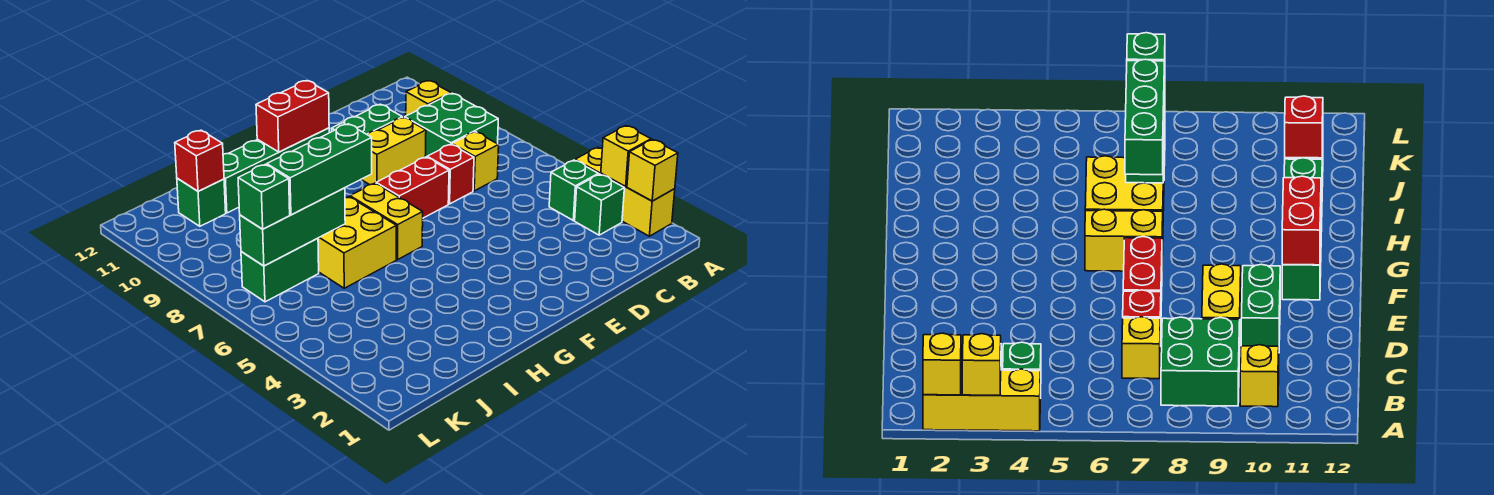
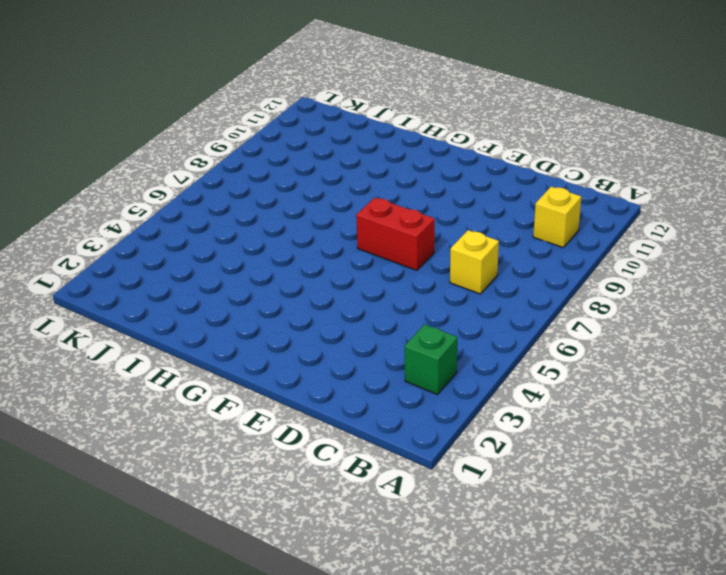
none -> yellow 1x3 brick [575,147,675,236]
none -> green 1x1 brick [549,160,598,220]
none -> green 2x2 brick [405,93,498,157]

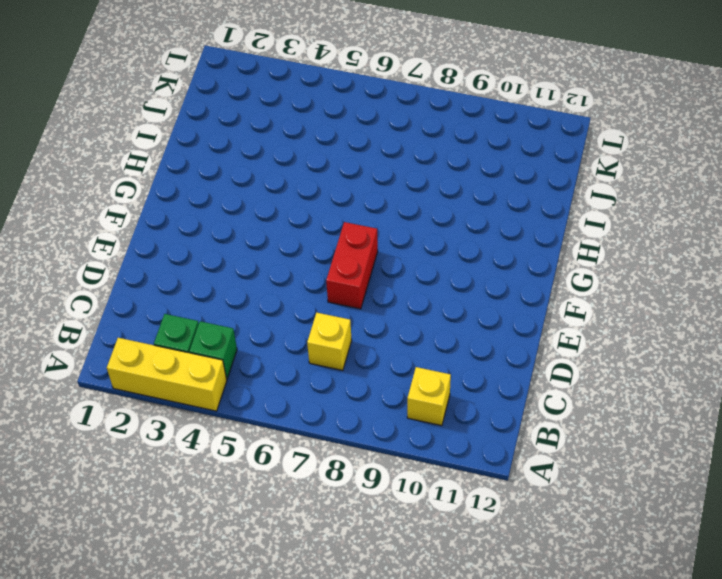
none -> green 2x2 brick [405,93,498,157]
none -> red 1x1 brick [427,144,474,204]
none -> yellow 1x2 brick [361,117,426,185]

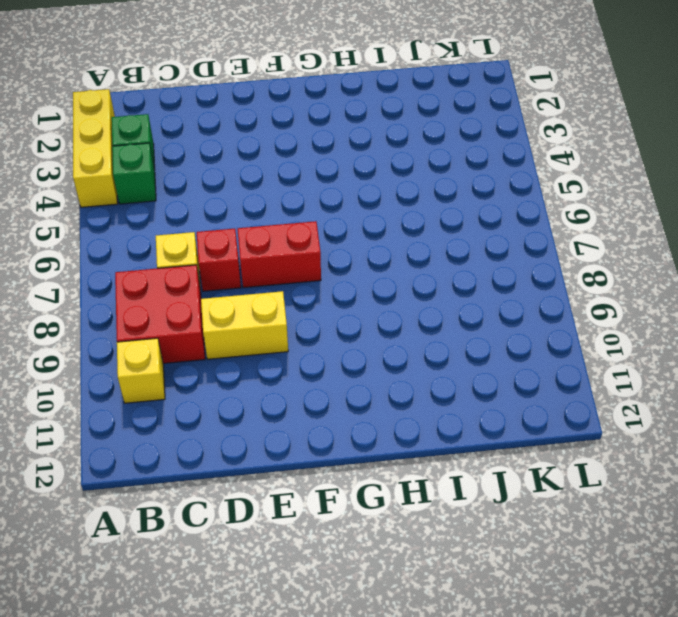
red 2x2 brick [115,265,205,364] -> green 2x2 brick [405,93,498,157]
none -> green 1x2 brick [332,104,402,135]
none -> green 1x4 brick [223,128,329,213]
none -> yellow 1x2 brick [350,183,423,260]

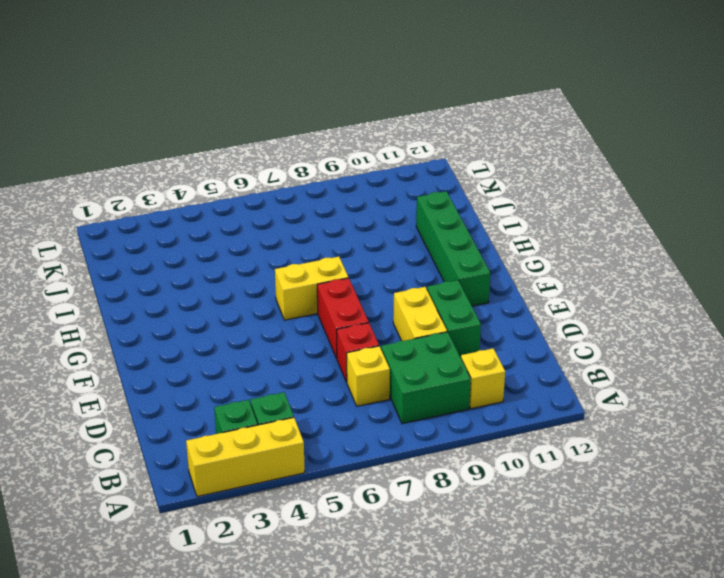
none -> yellow 2x2 brick [318,197,396,288]
none -> green 1x2 brick [241,238,319,302]
none -> green 1x1 brick [177,178,226,226]

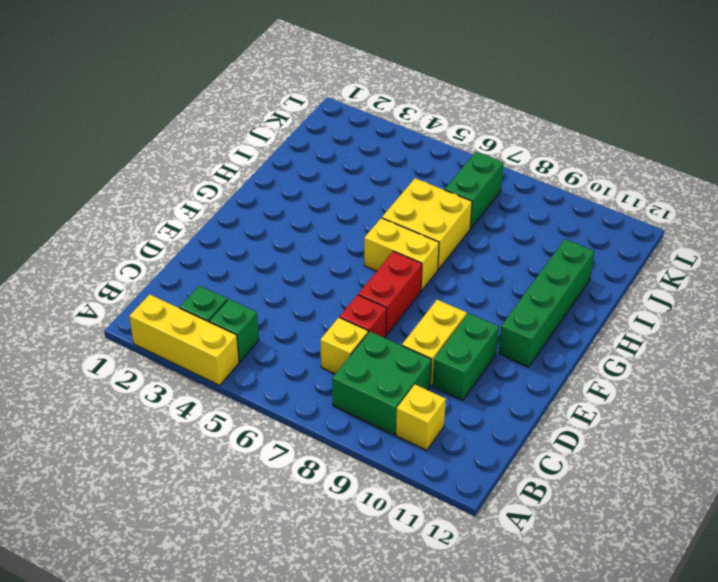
none -> green 1x1 brick [177,178,226,226]
none -> yellow 1x1 brick [627,140,678,201]
none -> yellow 1x1 brick [601,126,651,187]

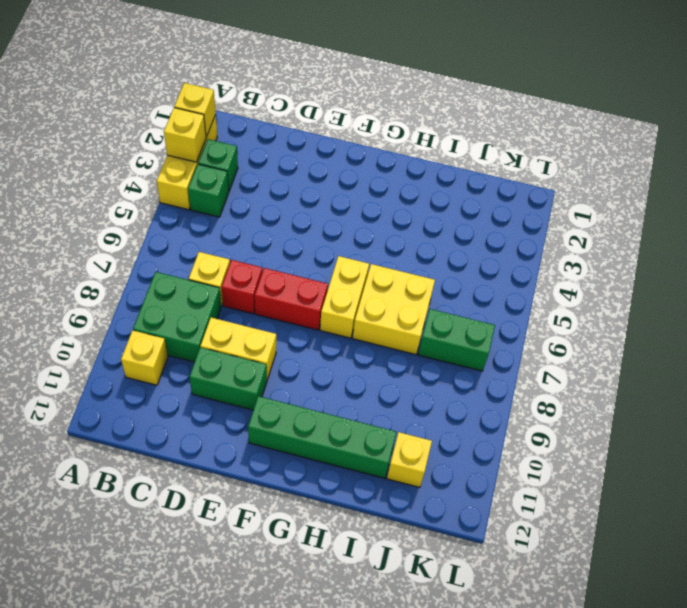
yellow 1x1 brick [387,432,432,487] -> green 1x1 brick [177,178,226,226]
none -> red 1x2 brick [256,81,329,152]
none -> green 1x3 brick [240,188,345,266]
none -> red 1x1 brick [175,130,224,191]

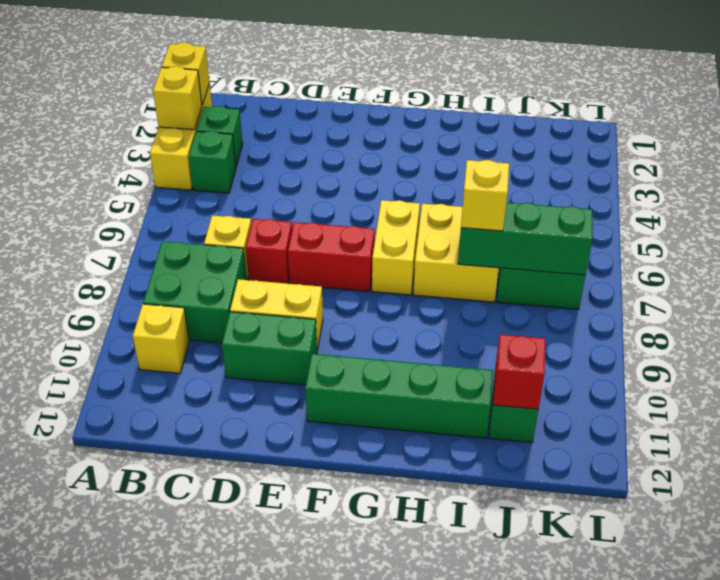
yellow 1x1 brick [461,160,509,231] -> green 1x3 brick [267,124,372,215]
none -> red 1x2 brick [256,81,329,152]
none -> green 1x1 brick [238,164,290,229]

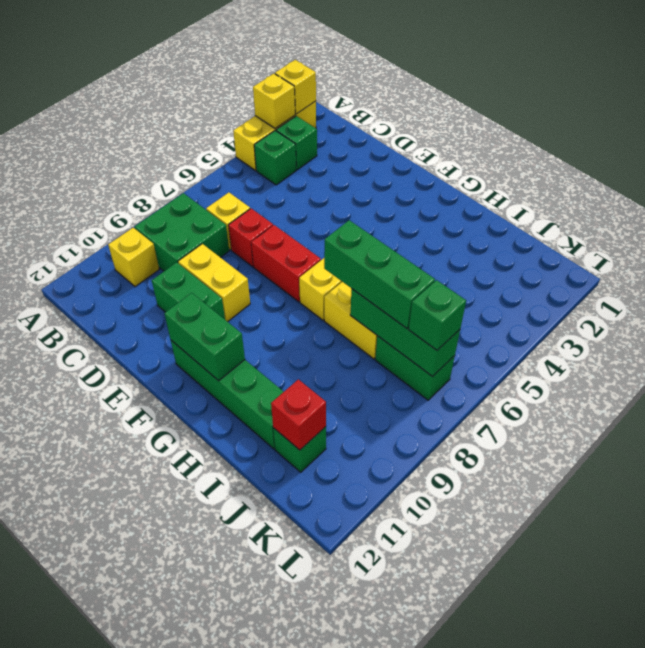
green 1x2 brick [164,293,245,381] -> red 1x2 brick [256,81,329,152]

